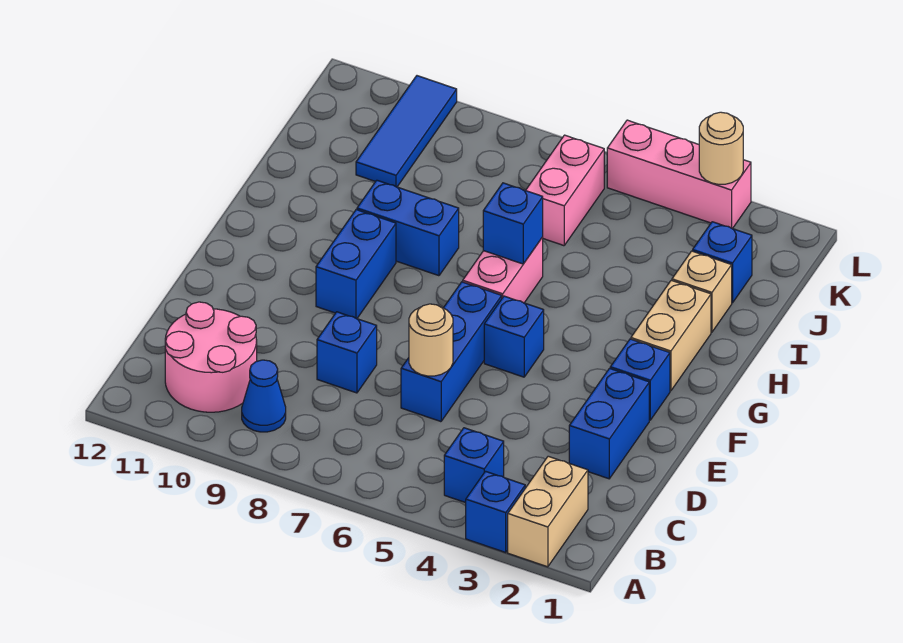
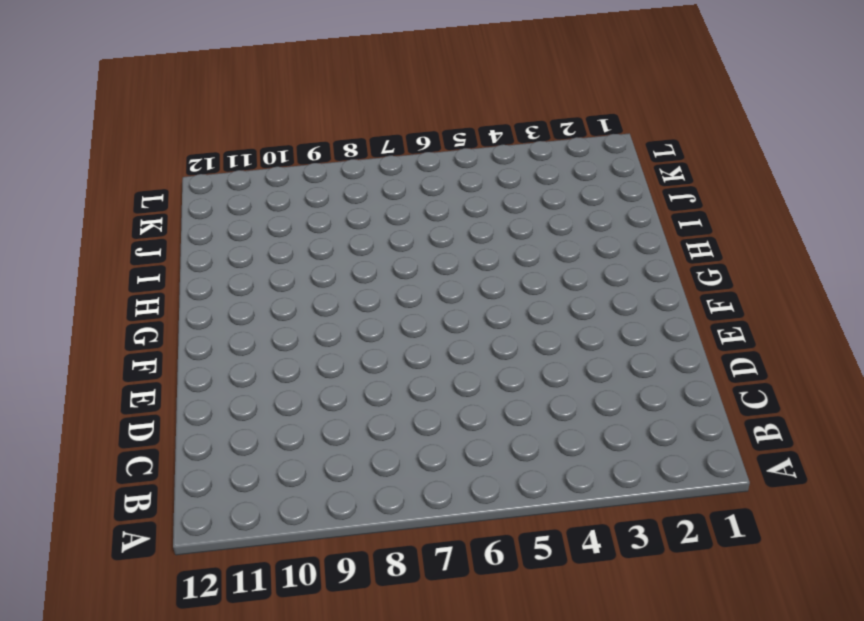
none -> tan 1x2 brick [508,456,588,567]
none -> blue 1x1 brick [466,471,525,552]
none -> blue 1x1 brick [444,428,504,503]

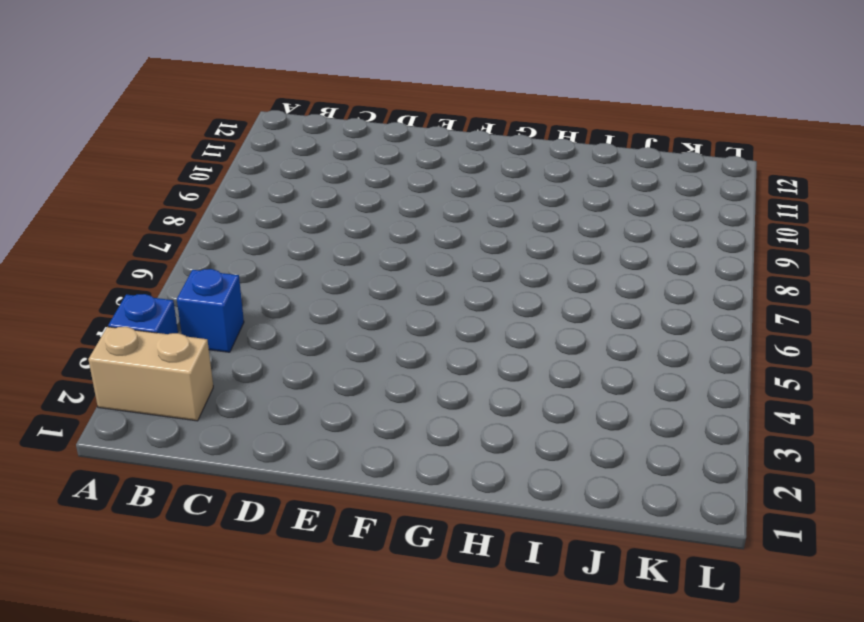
none -> blue 1x1 cone [242,360,286,432]
none -> pink 2x2 round brick [165,302,257,412]
none -> blue 1x2 brick [569,368,649,479]

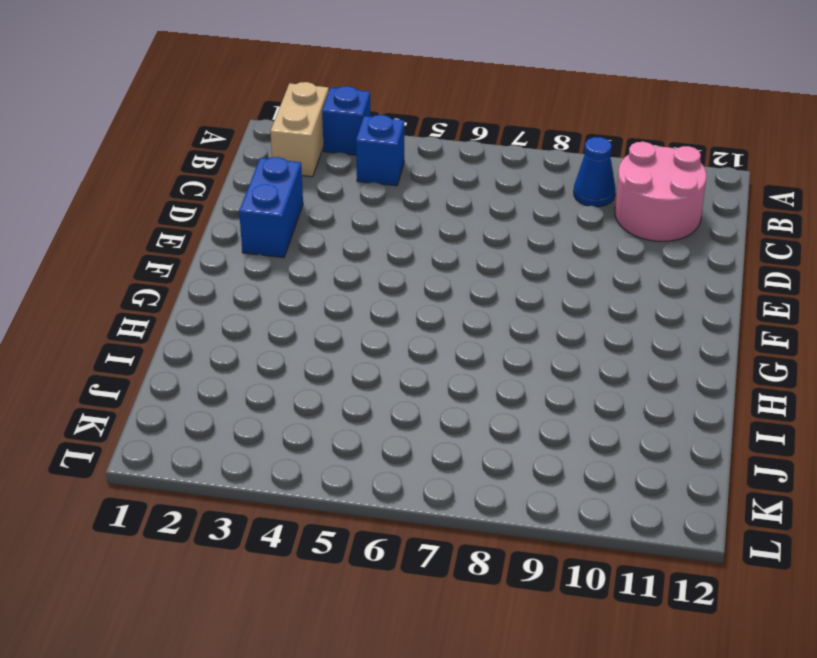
none -> blue 1x3 brick [401,282,502,422]
none -> blue 1x1 brick [317,312,377,393]
none -> blue 1x1 brick [610,339,670,420]

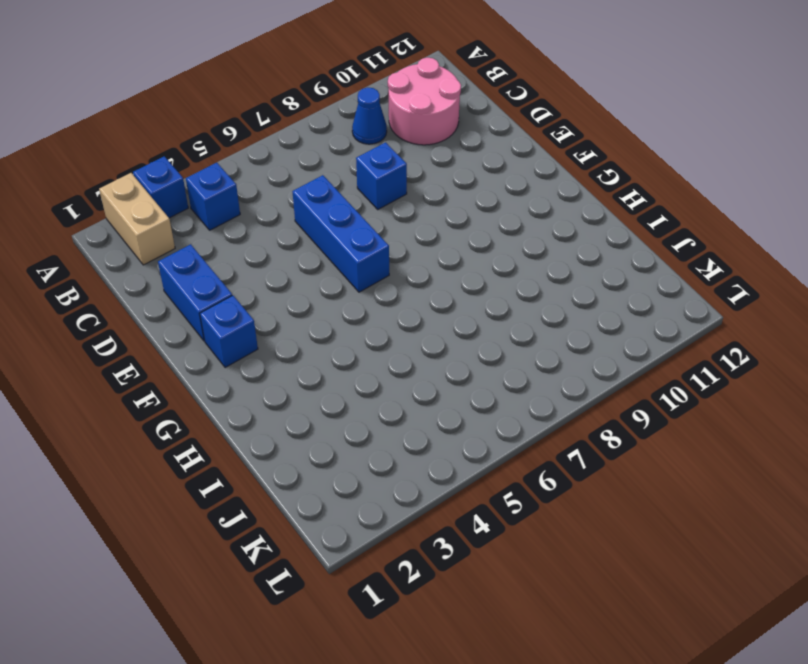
none -> blue 1x1 brick [484,296,544,377]
none -> blue 1x2 brick [316,210,396,319]
none -> tan 1x2 brick [631,280,711,391]

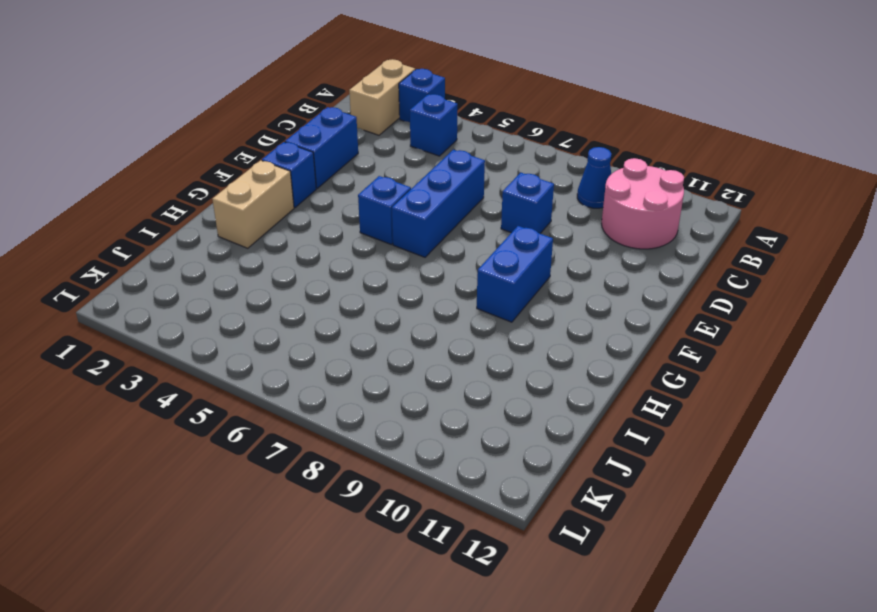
none -> pink 1x2 brick [463,237,543,303]
none -> blue 1x2 brick [357,180,459,276]
none -> tan 1x1 brick [672,251,732,332]

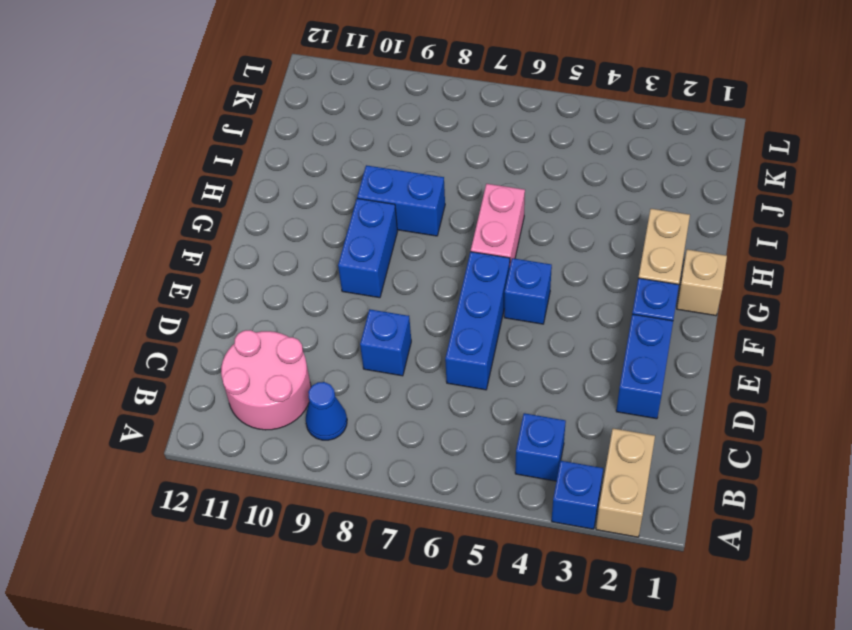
tan 1x1 brick [677,249,727,316] -> tan 1x1 brick moved to [672,251,732,332]
none -> blue 1x1 brick [693,222,752,303]
none -> pink 1x2 brick [526,135,604,246]
none -> blue 1x3 tile [356,76,457,187]

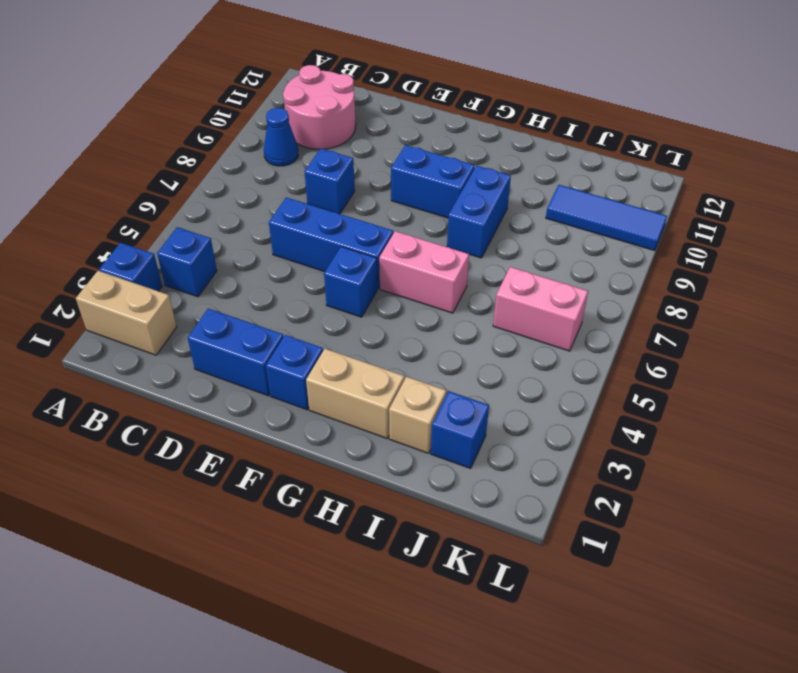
none -> pink 1x3 brick [607,120,751,229]
none -> tan 1x1 round brick [409,304,453,376]
none -> blue 1x1 brick [483,183,543,264]

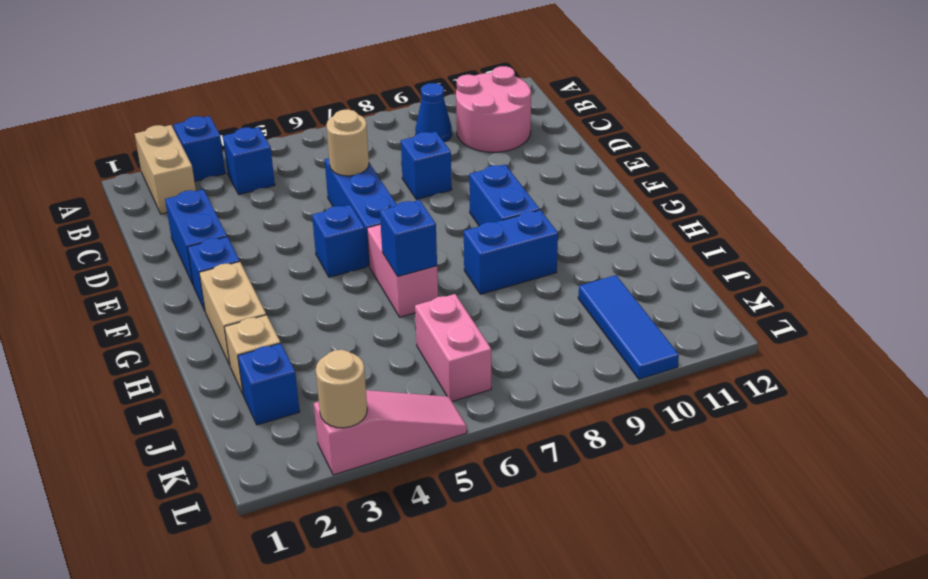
pink 1x3 slope [314,390,467,475] -> pink 1x3 brick [607,120,751,229]

